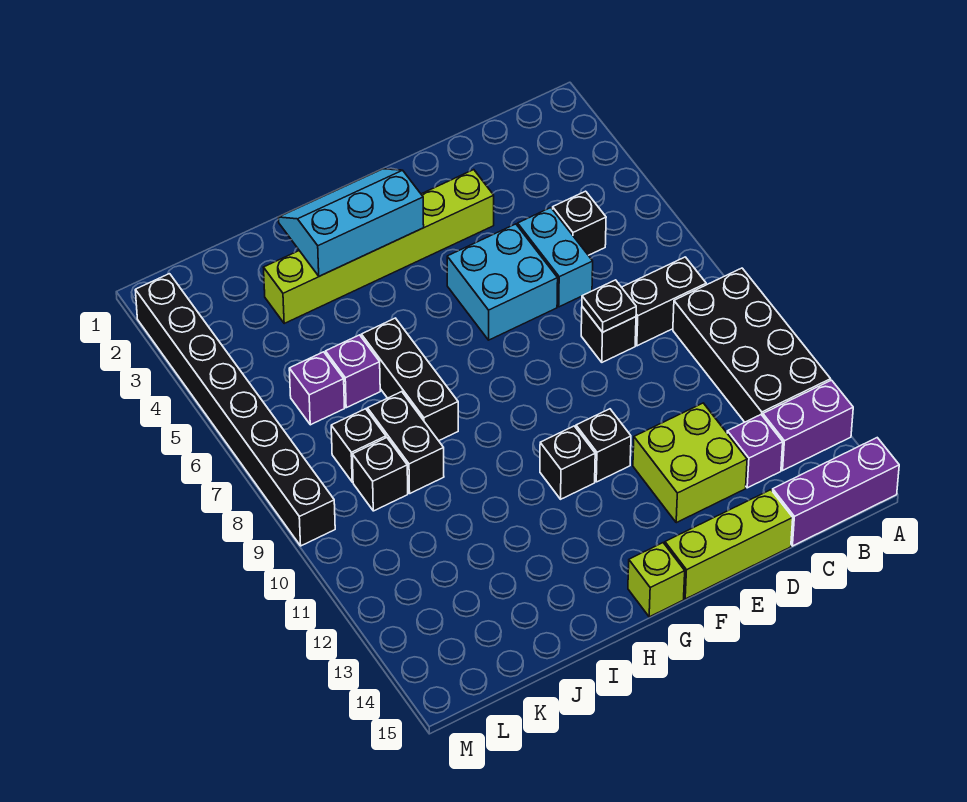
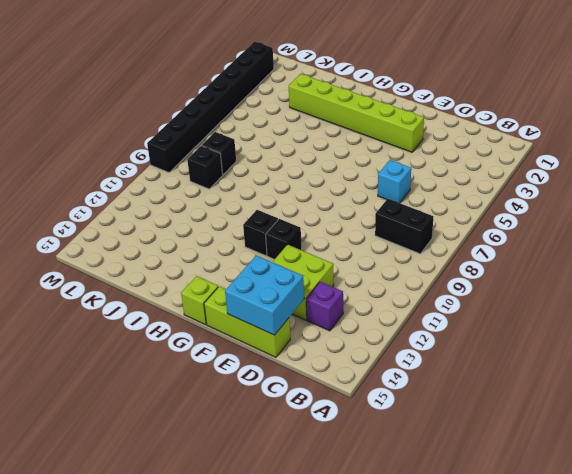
cyan 1x1 brick [378,160,411,203] -> cyan 1x2 brick [518,208,593,307]
cyan 2x2 brick [225,256,304,335] -> cyan 2x2 brick moved to [447,224,558,340]
none -> black 2x4 brick [673,268,831,422]
none -> purple 1x2 brick [763,380,853,470]
none -> purple 1x3 brick [773,438,899,546]

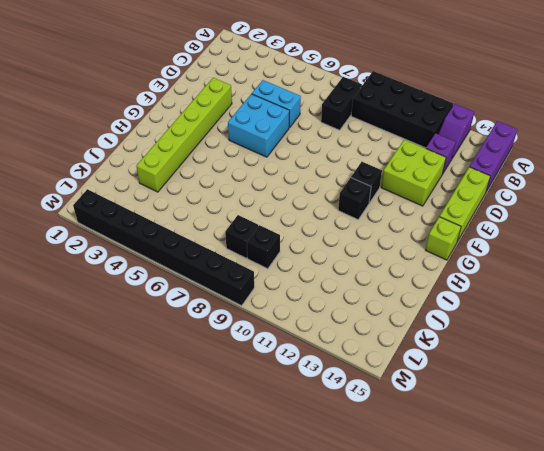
purple 1x2 slope [439,104,474,158] -> purple 1x2 brick [763,380,853,470]
none -> black 1x1 brick [553,191,606,255]
none -> black 1x1 brick [581,307,636,362]
none -> black 1x3 brick [361,318,458,441]

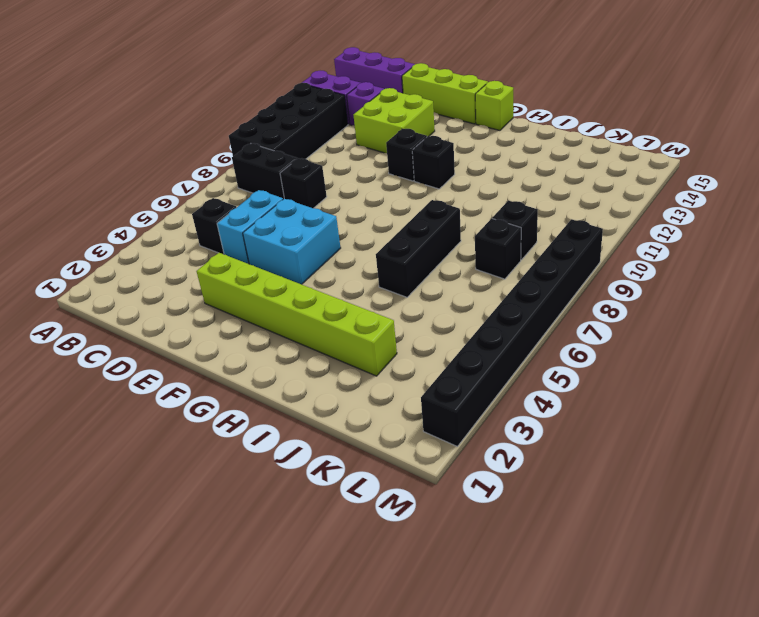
none -> purple 1x1 brick [325,335,380,408]
none -> black 1x2 brick [368,392,444,493]
none -> purple 1x1 brick [289,352,345,425]

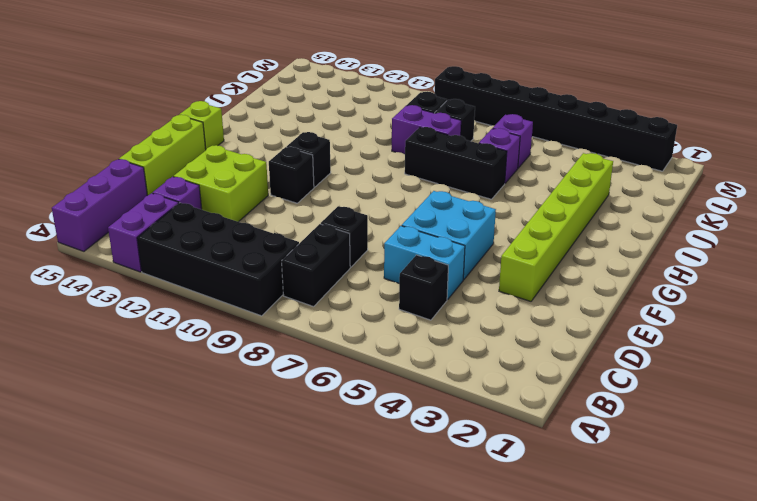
purple 1x2 brick [392,105,461,154] -> black 1x2 brick [368,392,444,493]
none -> black 1x1 plate [582,280,636,332]
none -> cyan 2x3 slope [278,169,424,276]

